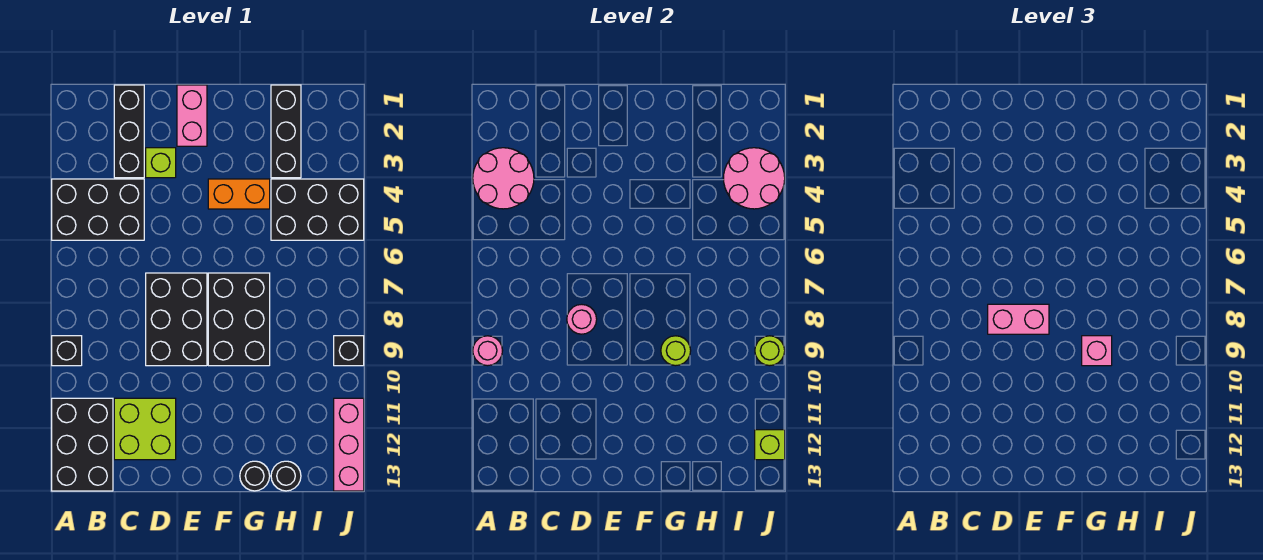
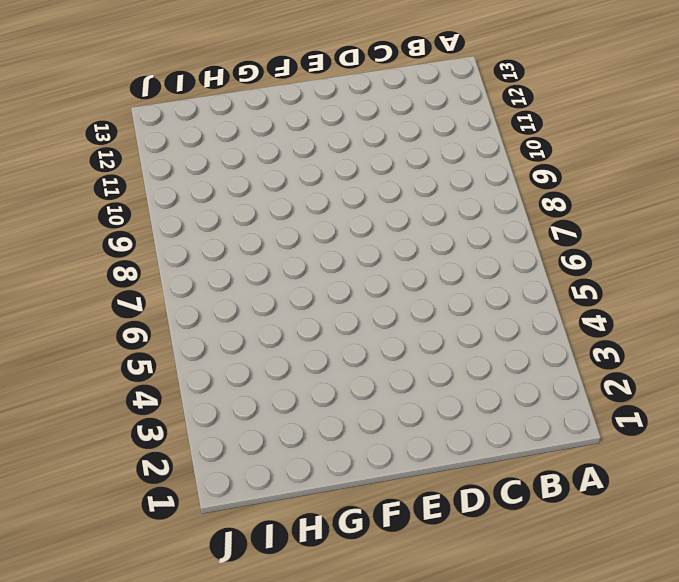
none -> black 2x3 brick [52,179,144,240]
none -> black 1x1 brick [52,336,82,366]
none -> black 2x3 brick [52,398,113,491]

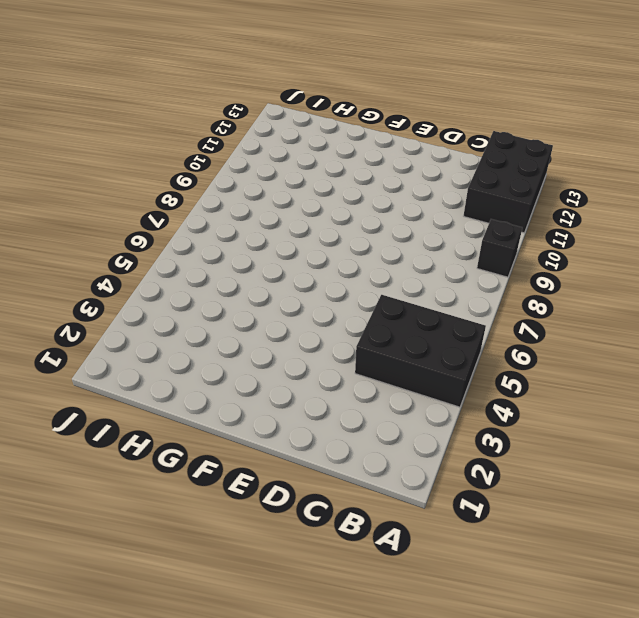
none -> black 1x3 brick [114,85,144,178]
none -> lime 2x2 brick [114,398,176,460]
none -> lime 1x1 brick [146,148,176,178]

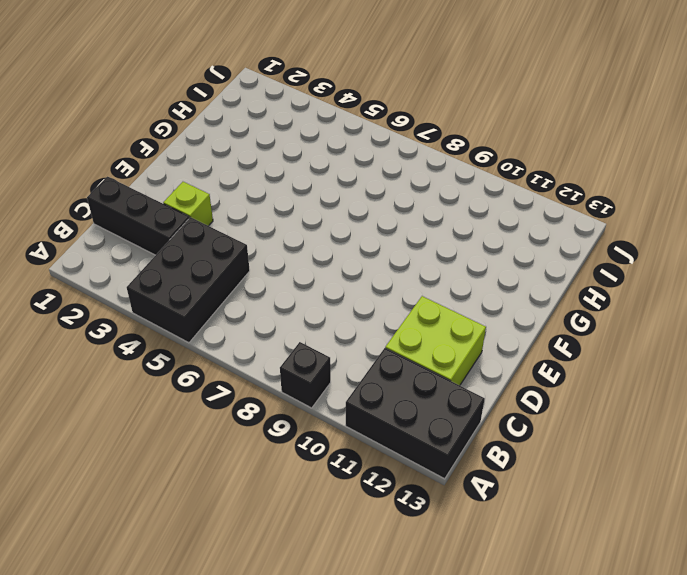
none -> black 2x3 brick [146,273,207,366]
none -> pink 1x2 brick [177,85,207,146]
none -> orange 1x2 brick [208,179,270,209]

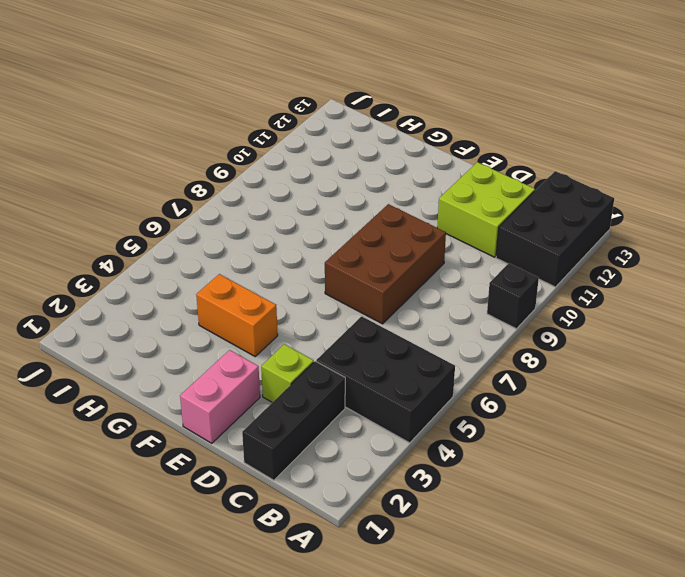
brown 2x3 brick [325,204,446,324] -> black 2x3 brick [146,273,207,366]
none -> black 2x3 brick [208,273,270,366]
none -> black 1x1 round brick [240,461,270,491]
none -> black 1x3 brick [271,85,301,178]

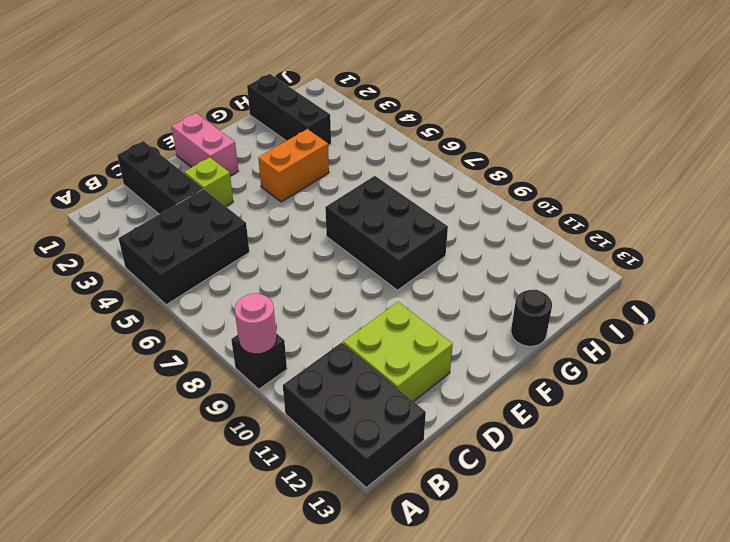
none -> black 2x3 brick [146,273,207,366]
none -> black 2x3 brick [271,179,364,240]
none -> black 1x1 round brick [271,461,301,491]

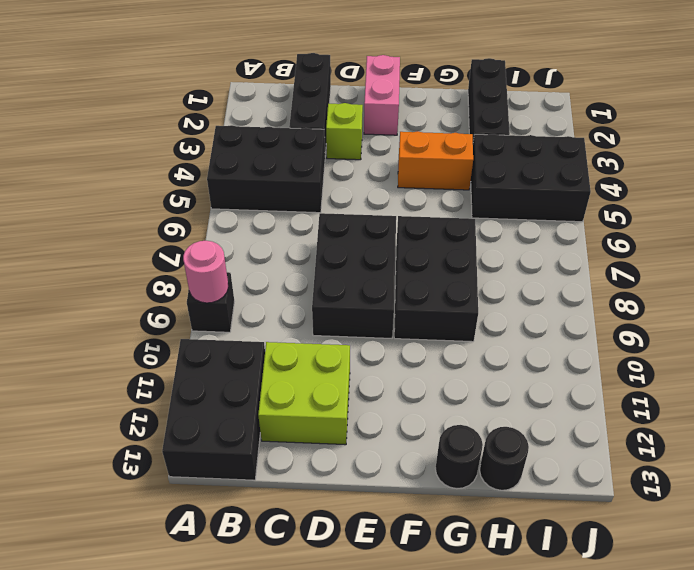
none -> black 1x1 brick [334,336,364,366]
none -> pink 1x3 brick [334,398,364,491]
none -> pink 2x2 round brick [473,148,534,209]

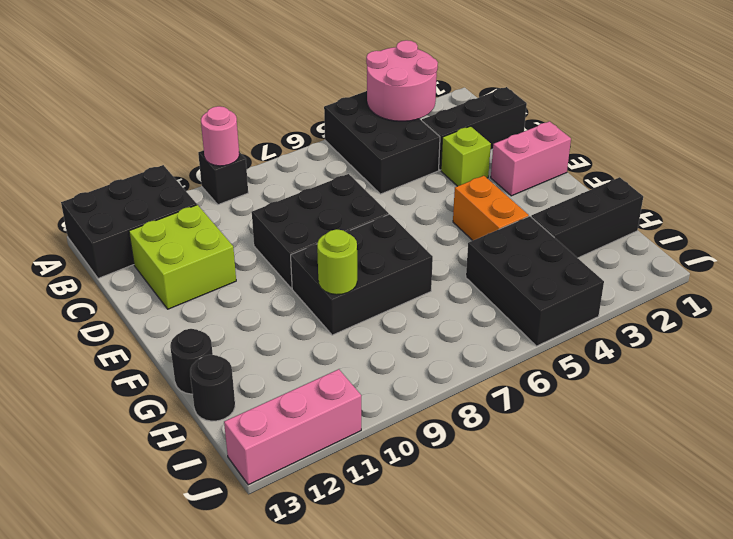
none -> black 1x1 brick [334,336,364,366]
none -> pink 1x1 round brick [567,304,597,334]
none -> pink 2x2 round brick [723,148,785,209]

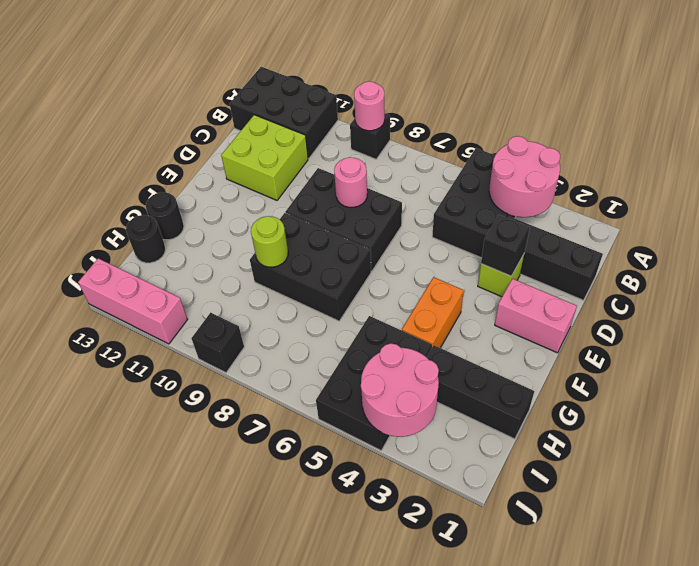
black 1x1 brick [481,215,530,276] -> none
none -> lime 1x1 round brick [755,336,785,366]
none -> lime 1x1 brick [755,430,785,460]
none -> pink 1x2 brick [988,304,1049,334]

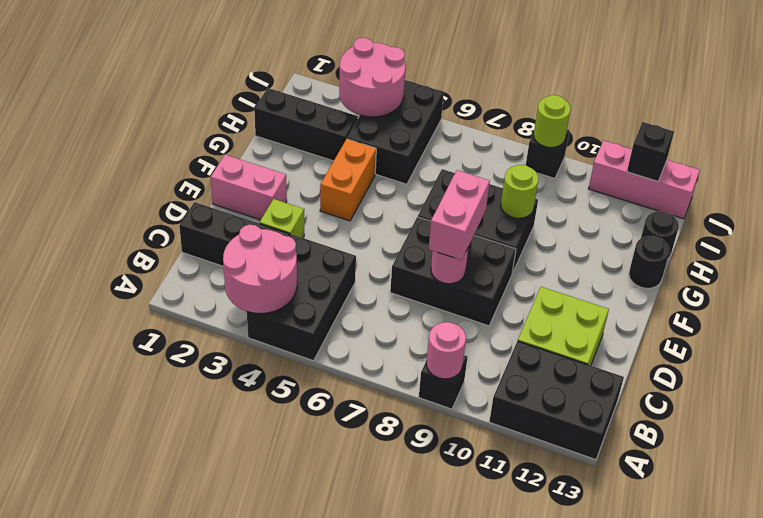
black 1x1 brick [627,122,674,181] -> lime 1x1 brick [755,430,785,460]
none -> pink 1x1 brick [1082,336,1112,366]

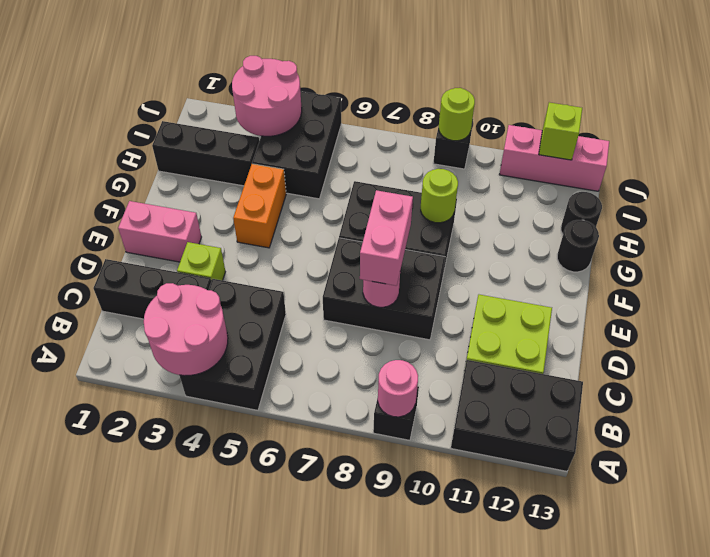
none -> pink 1x1 brick [1082,336,1112,366]

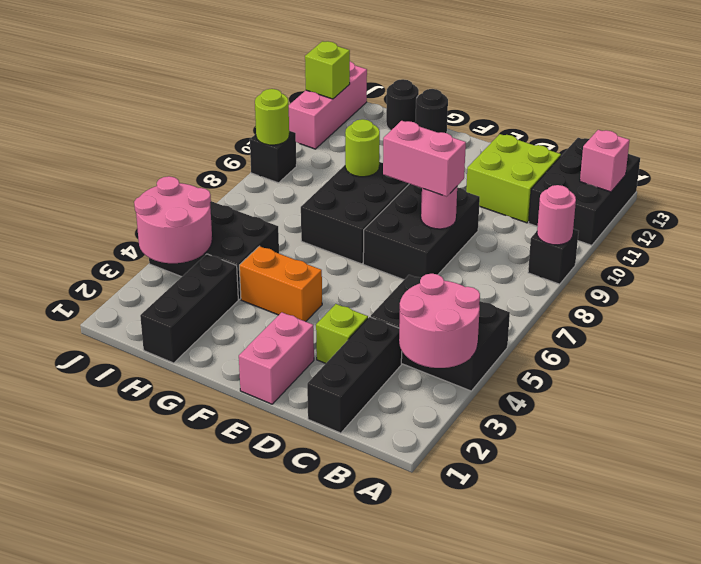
pink 1x1 brick [580,130,630,192] -> pink 1x1 brick moved to [1082,336,1112,366]

